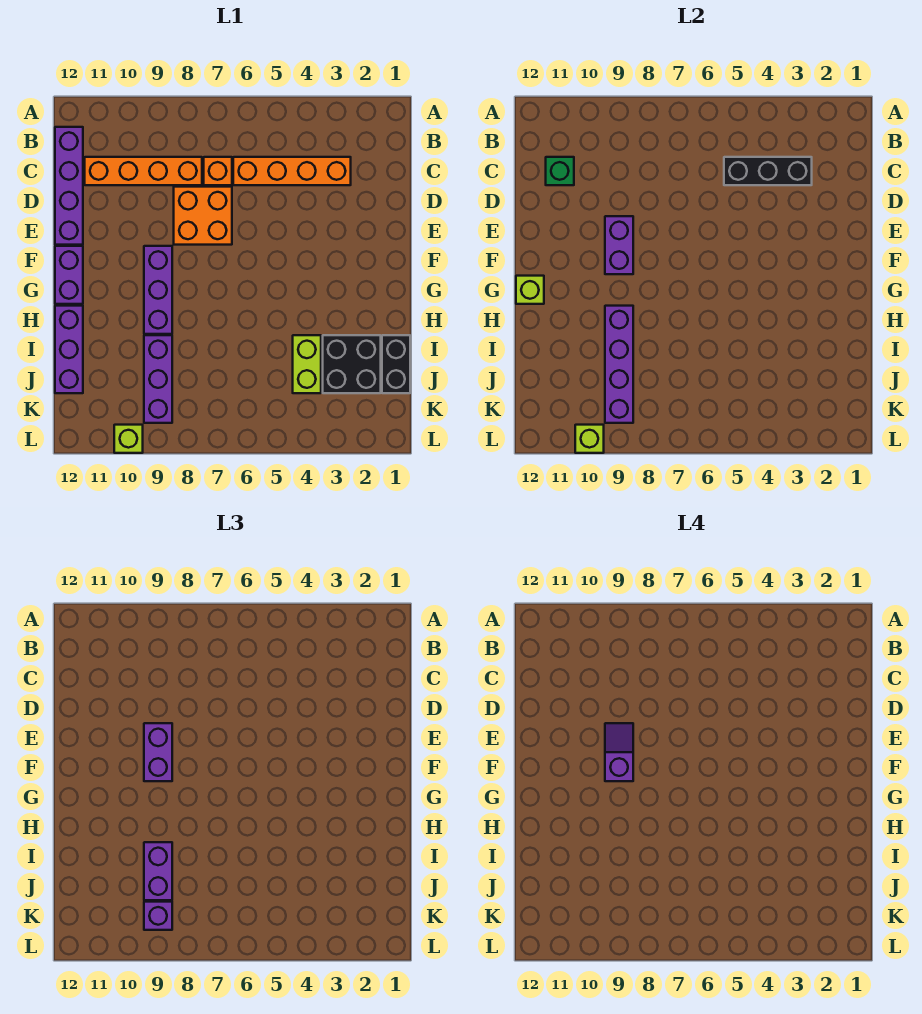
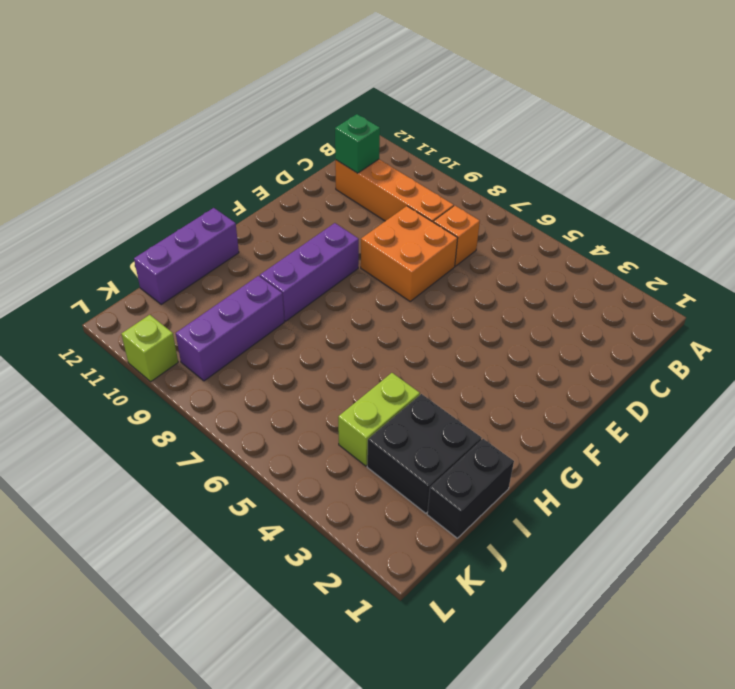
none -> purple 1x4 brick [55,127,83,245]
none -> orange 1x4 brick [233,157,351,185]
none -> purple 1x2 brick [55,246,83,304]

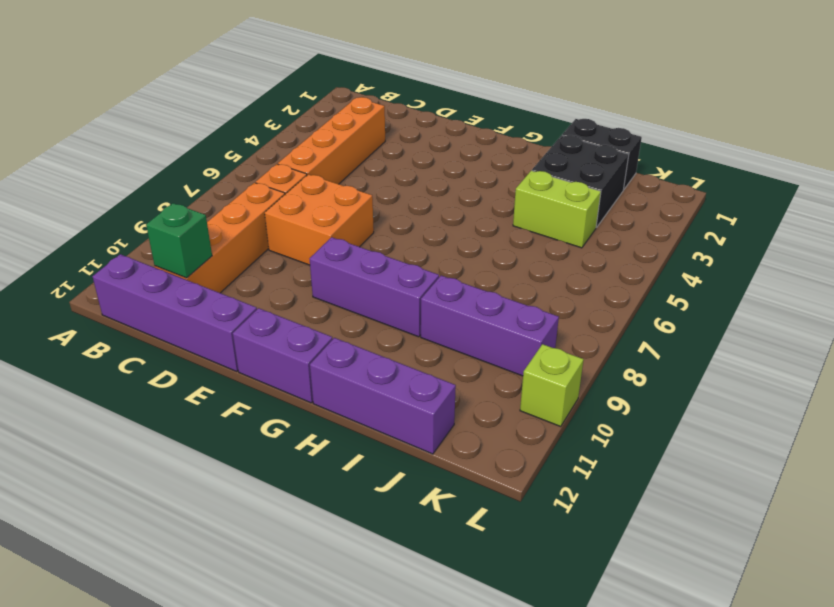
none -> black 1x3 brick [724,157,812,185]
none -> purple 1x2 brick [605,216,633,274]
none -> lime 1x1 brick [516,276,544,304]

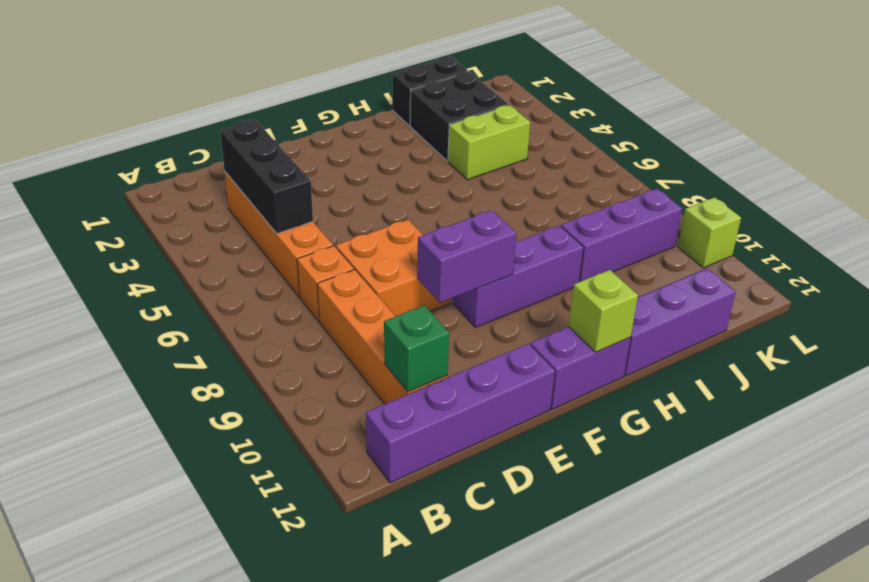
none -> purple 1x4 brick [605,306,633,423]
none -> lime 1x1 brick [575,425,604,453]
none -> purple 1x2 brick [144,723,172,781]

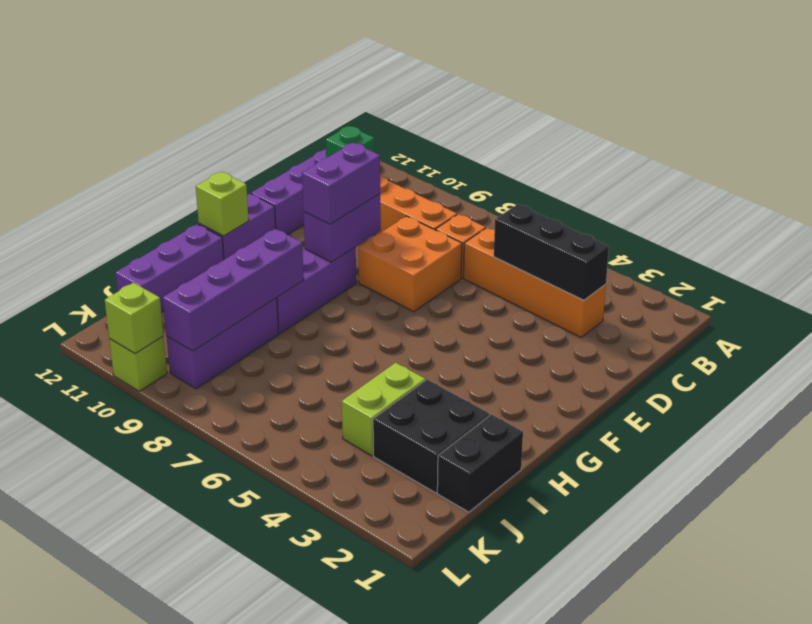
none -> purple 1x2 brick [144,842,172,900]
none -> purple 1x1 brick [144,902,172,930]
none -> purple 1x2 slope [605,723,633,781]

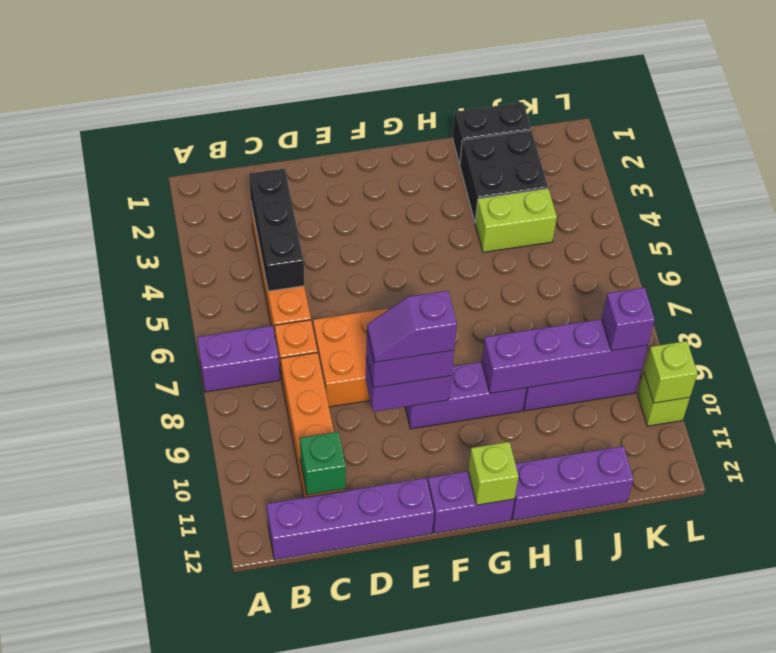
purple 1x2 brick [197,326,280,392] -> purple 1x2 brick moved to [144,842,172,900]

